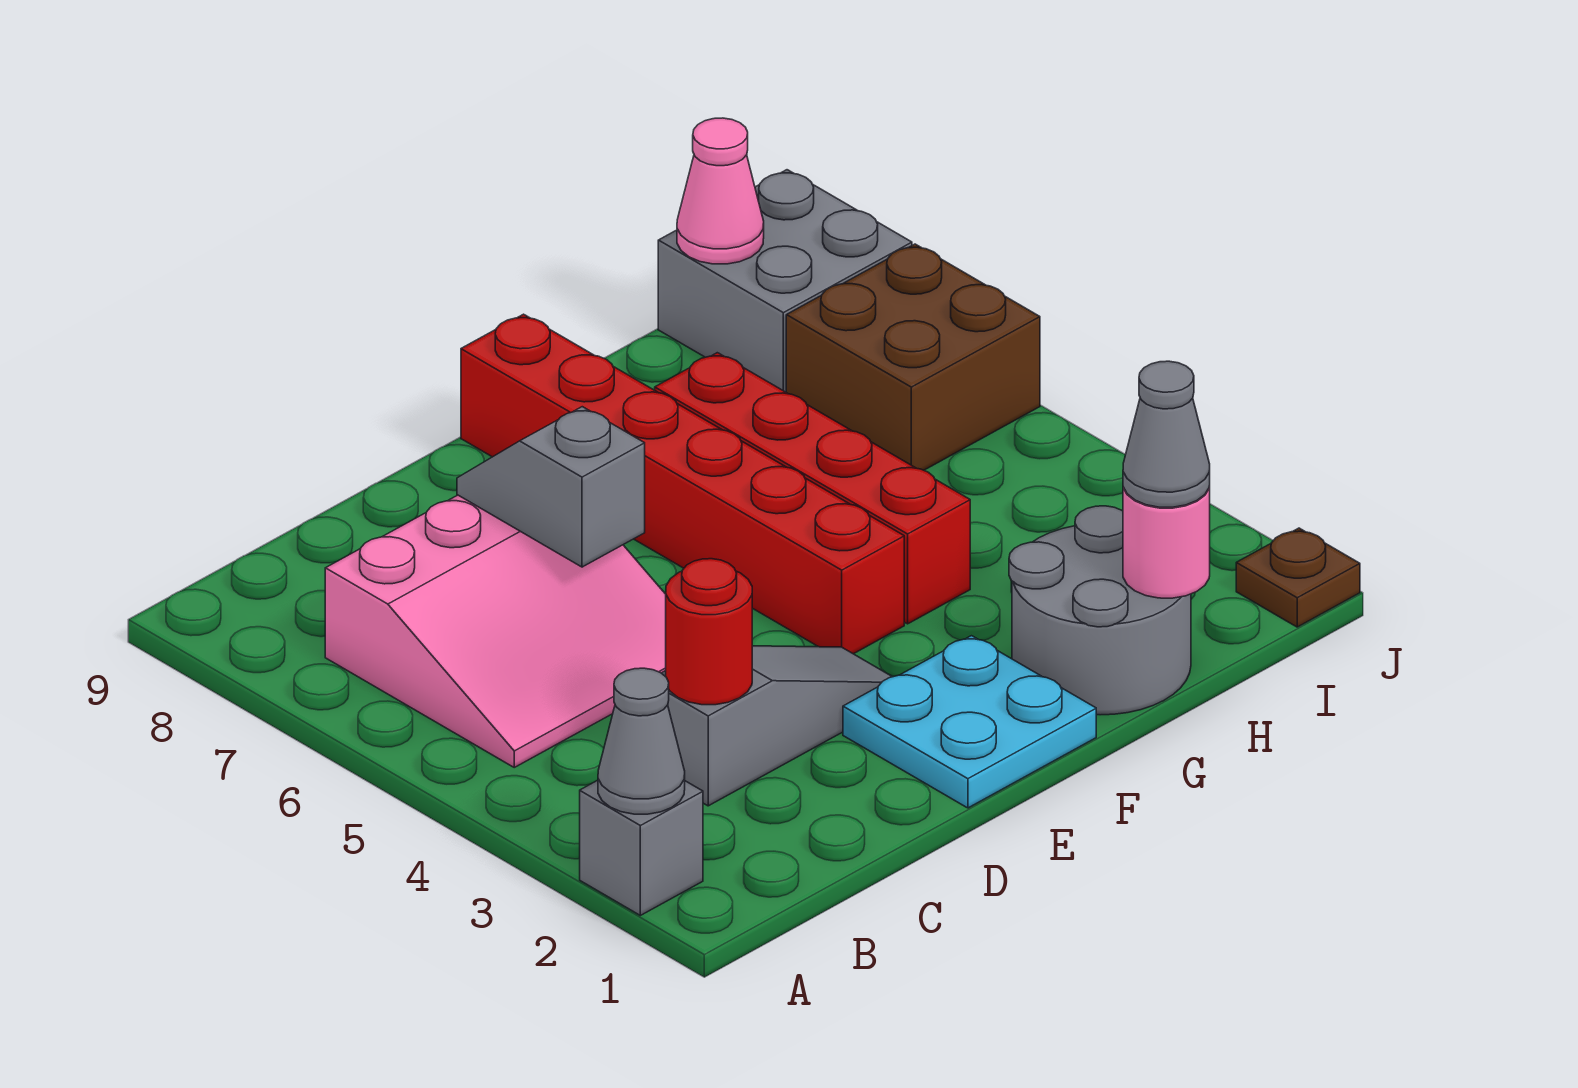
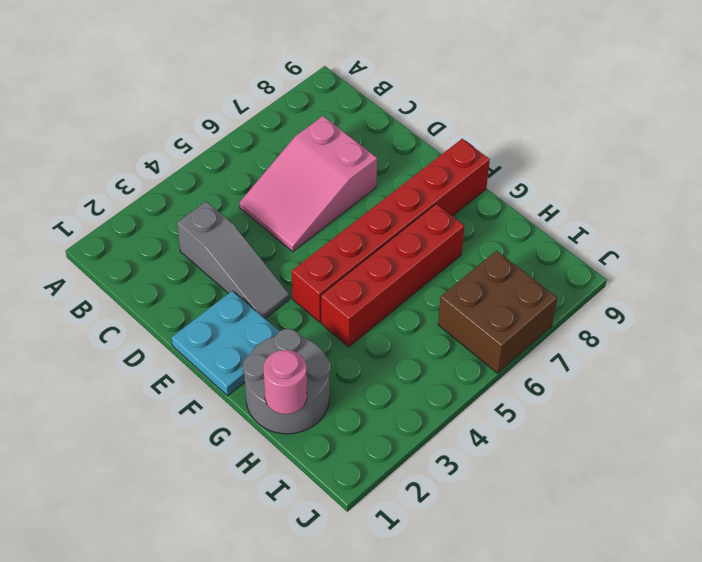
pink 2x3 slope [239,116,377,252] -> pink 3x3 slope [325,495,666,767]
none -> grey 1x1 brick [580,780,703,915]
none -> grey 2x2 brick [658,170,912,392]
none -> brown 1x1 plate [1236,528,1360,627]

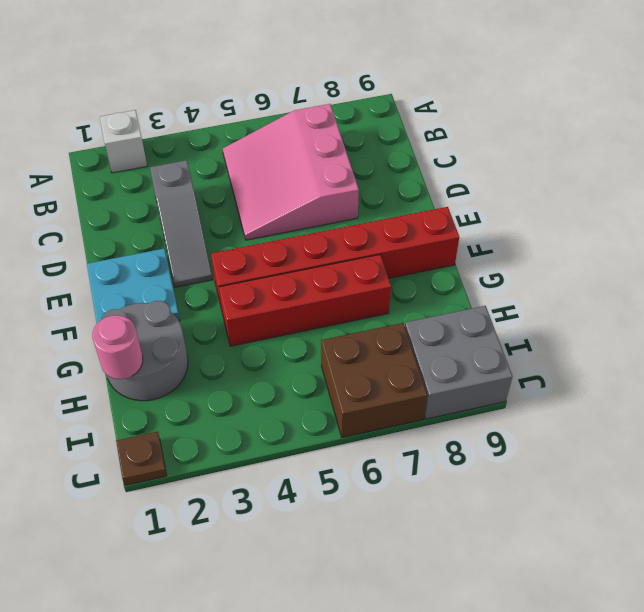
white 1x1 brick [100,110,147,173] -> grey 1x1 brick [580,780,703,915]
none -> grey 1x1 cone [598,668,685,814]
none -> red 1x1 round brick [666,559,752,705]
none -> grey 1x2 slope [457,407,645,567]

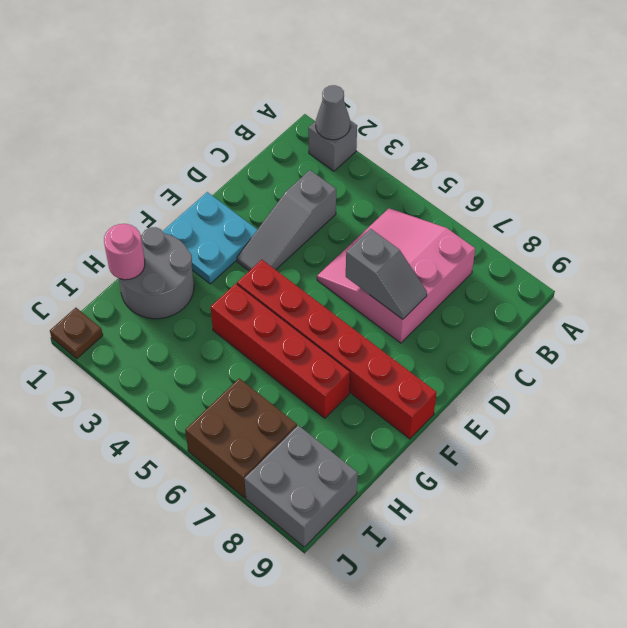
none -> red 1x1 round brick [666,559,752,705]
none -> pink 1x1 cone [677,118,764,264]
none -> grey 1x1 cone [1123,361,1210,507]

